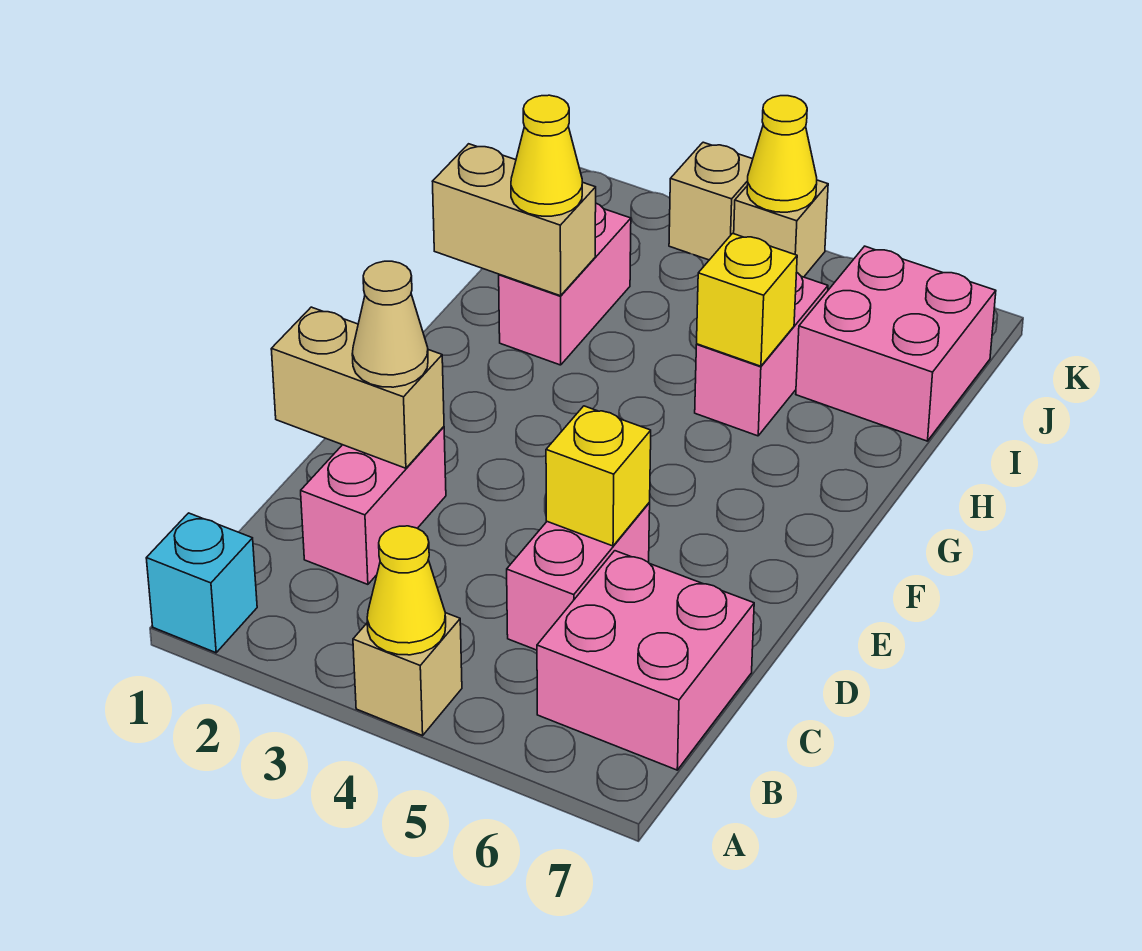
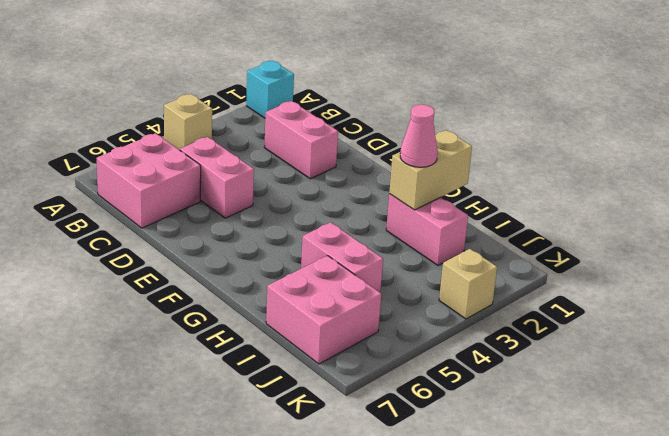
pink 1x1 cone [400,105,438,167] -> yellow 1x1 cone [511,95,582,216]
none -> tan 1x1 brick [734,180,828,277]
none -> yellow 1x1 cone [367,526,446,655]
none -> tan 1x2 brick [271,307,444,468]

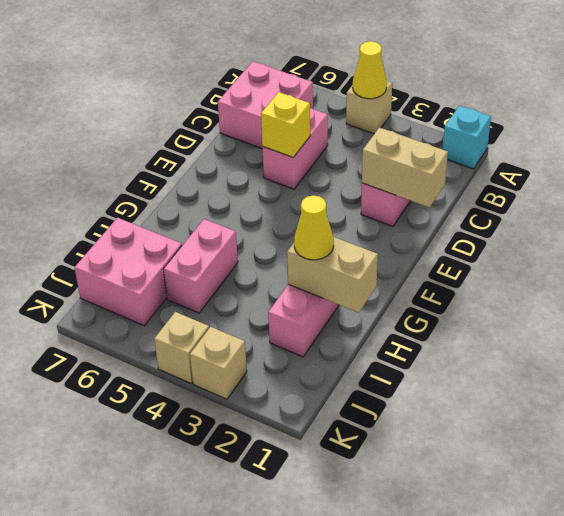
none -> yellow 1x1 brick [697,233,797,366]
none -> yellow 1x1 cone [747,96,817,212]
none -> tan 1x1 cone [352,261,428,387]

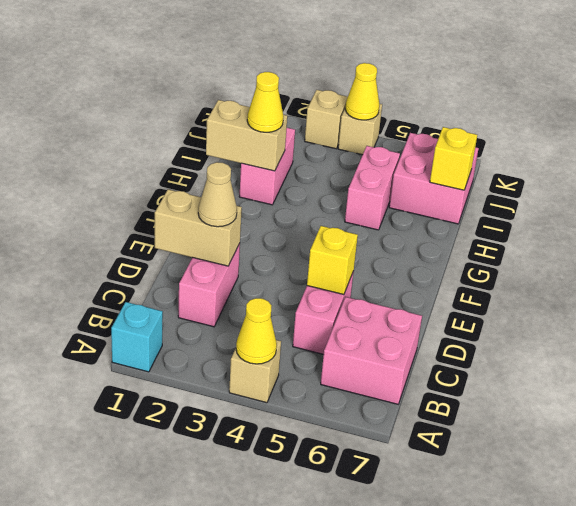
yellow 1x1 brick [430,127,477,190] -> yellow 1x1 brick moved to [697,233,797,366]

